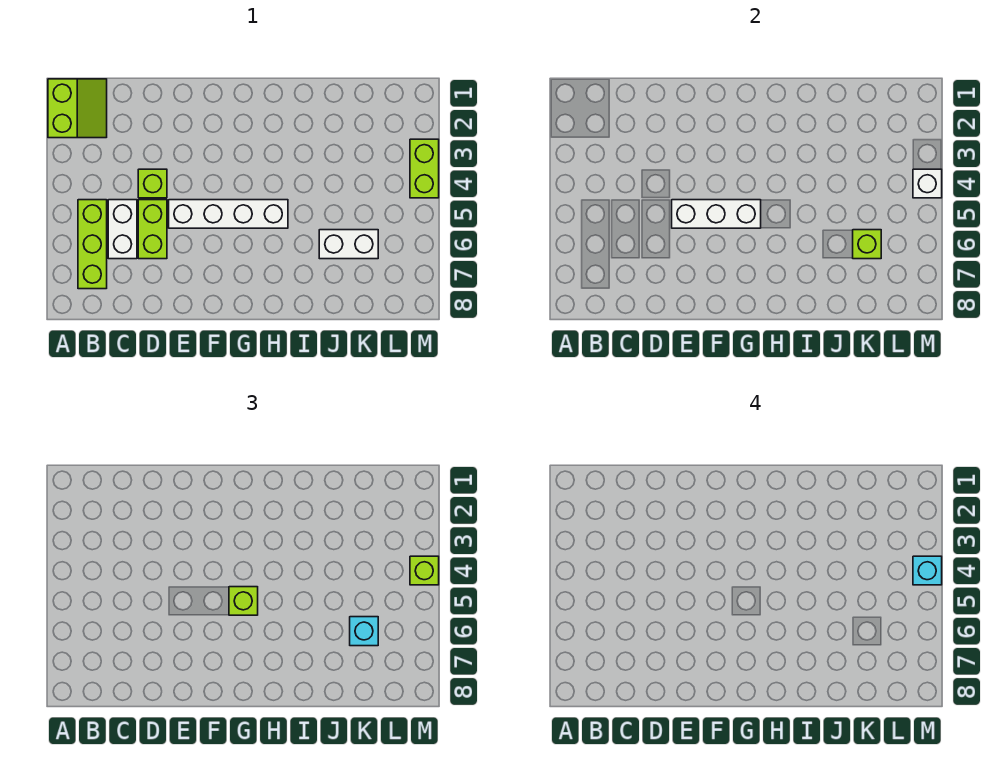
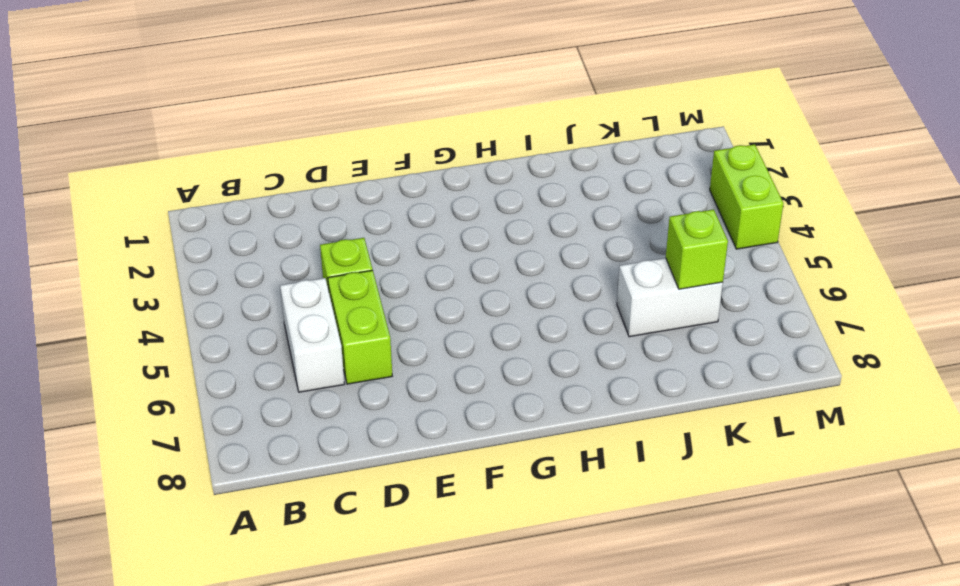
none -> lime 2x2 slope [48,79,107,138]
none -> lime 1x3 brick [78,200,107,289]
none -> white 1x4 brick [169,200,288,228]

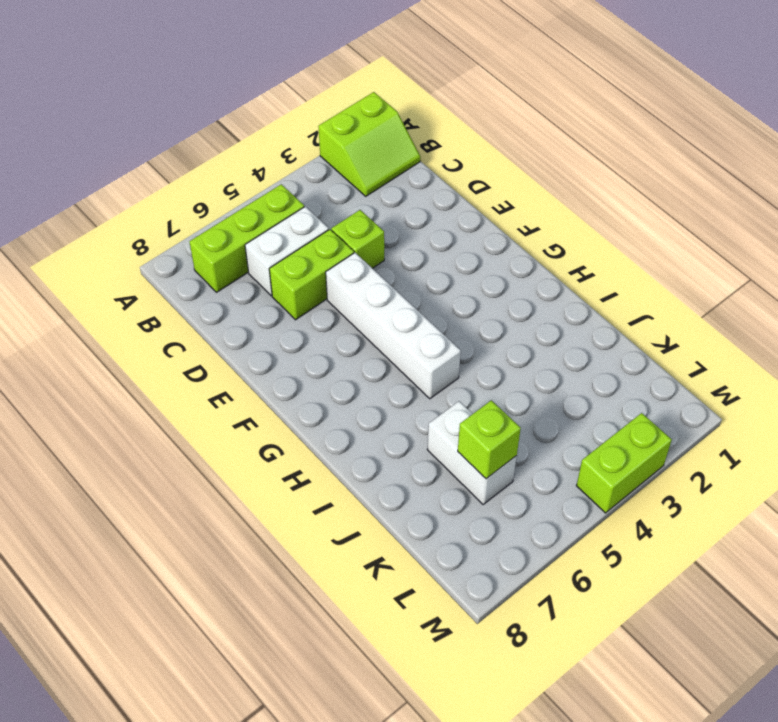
none -> white 1x3 brick [672,200,761,228]
none -> white 1x1 brick [913,169,942,198]
none -> lime 1x1 brick [229,587,258,615]

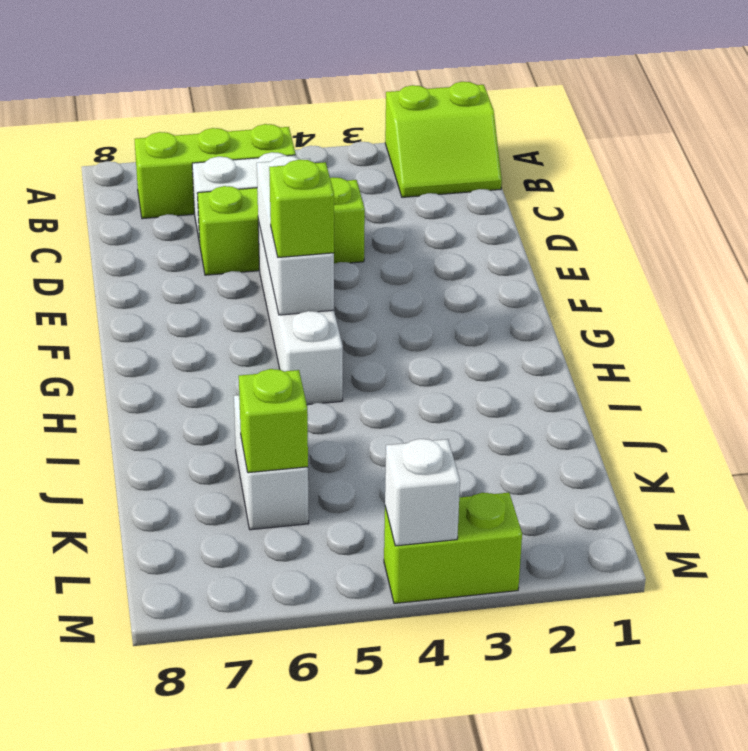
none -> cyan 1x1 brick [350,617,378,646]
none -> lime 1x1 brick [410,556,439,585]
none -> cyan 1x1 brick [913,556,942,585]

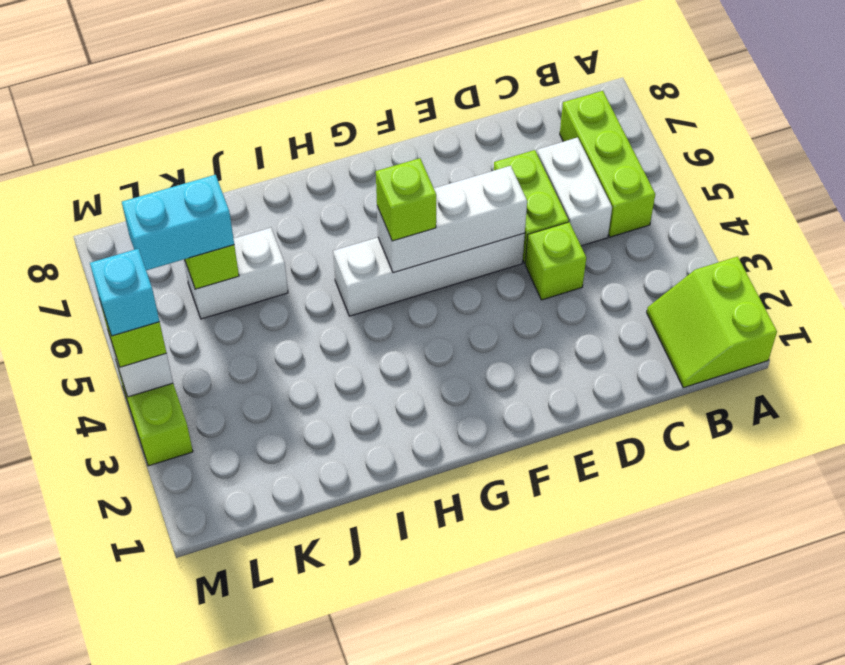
cyan 1x2 brick [122,175,234,270] -> cyan 1x1 brick [350,617,378,646]

